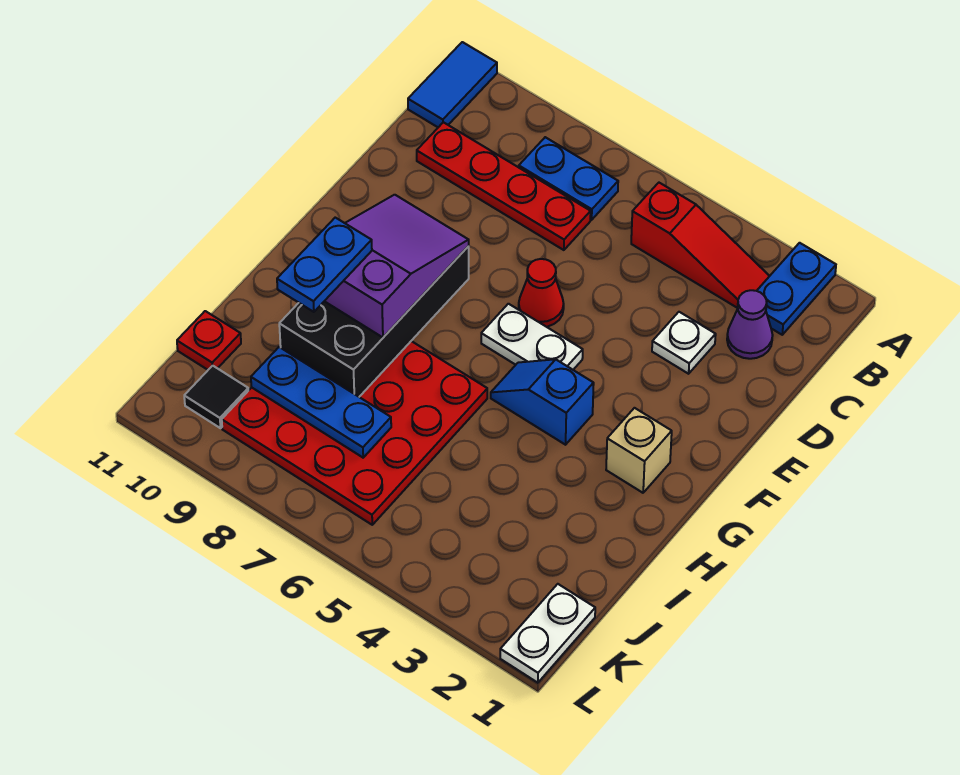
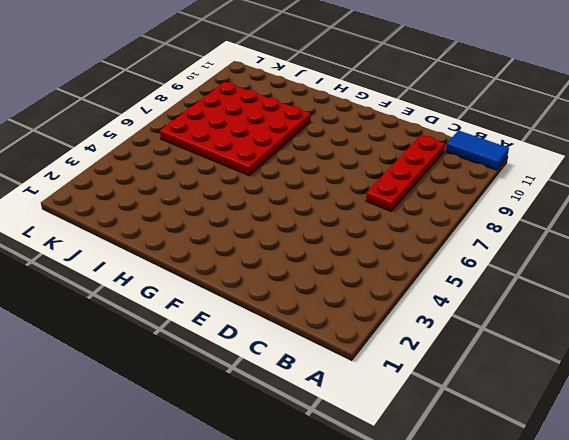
none -> blue 1x2 plate [757,243,836,335]
none -> red 1x3 slope [631,183,769,308]
none -> blue 1x2 plate [519,137,618,220]

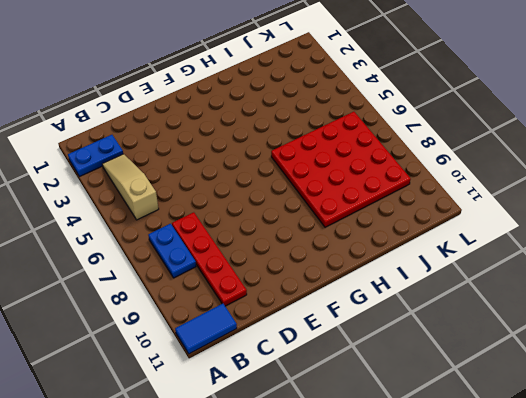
tan 1x3 slope [102,154,159,220] -> red 1x3 slope [631,183,769,308]
none -> purple 1x1 cone [727,290,773,359]
none -> white 1x1 plate [652,312,716,374]
none -> red 1x1 cone [519,259,564,327]

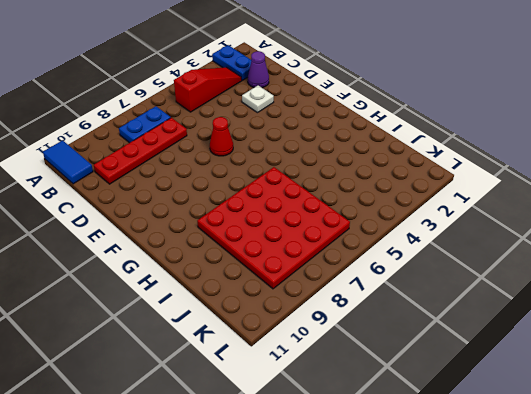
none -> white 1x2 plate [481,304,583,370]
none -> tan 1x1 brick [606,408,672,493]
none -> blue 1x2 slope [491,359,594,445]

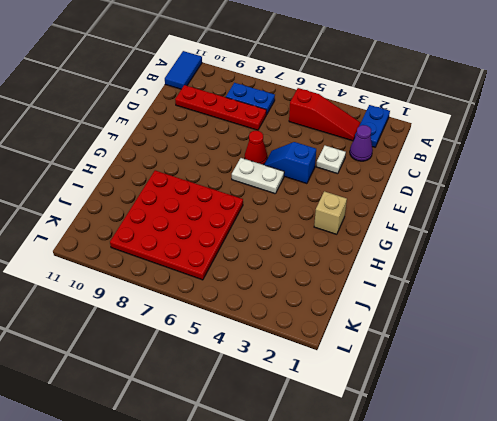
blue 1x2 slope [264,142,316,184] -> blue 1x2 slope moved to [491,359,594,445]
none -> red 1x1 plate [177,311,241,370]
none -> white 1x2 plate [500,584,595,683]
none -> black 1x1 tile [184,366,248,428]

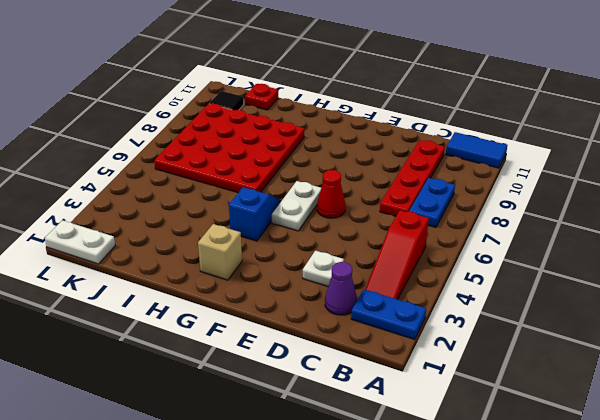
none -> black 2x4 brick [279,246,469,397]
none -> blue 1x3 plate [251,347,391,458]
none -> purple 2x3 slope [325,195,469,337]

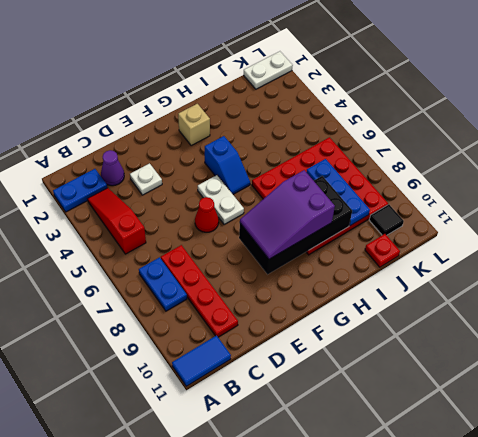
none -> blue 1x2 plate [277,218,372,312]

